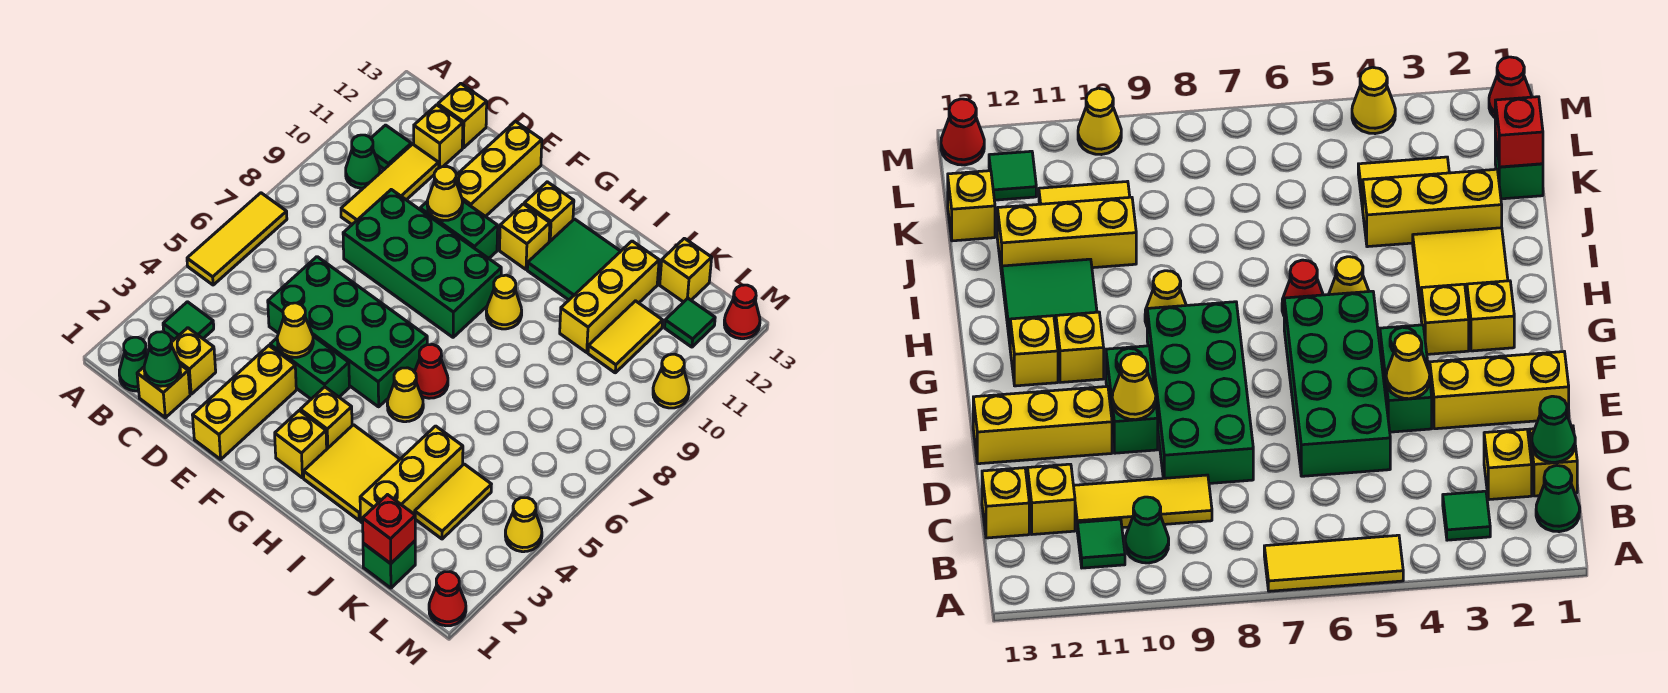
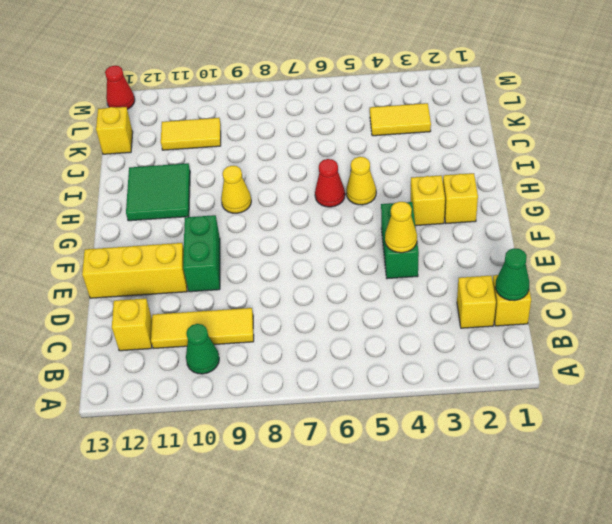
none -> yellow 1x3 tile [187,193,287,285]
none -> green 1x1 cone [119,337,148,391]
none -> green 1x1 tile [163,302,214,339]
none -> green 1x1 tile [371,125,411,169]

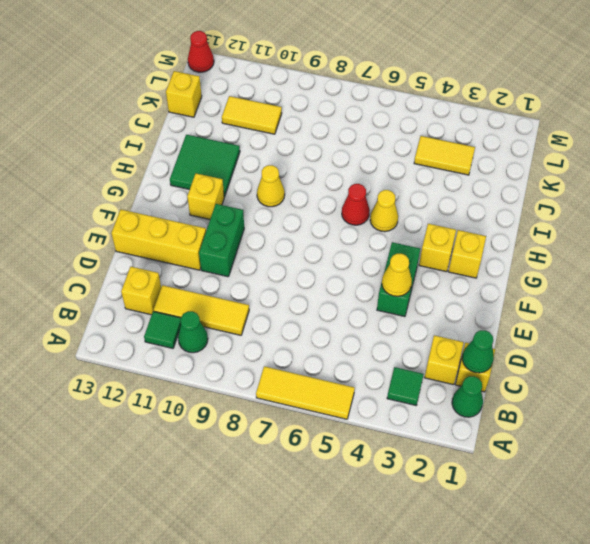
none -> yellow 1x1 brick [438,83,487,148]
none -> green 2x4 brick [268,257,427,407]
none -> green 2x4 brick [343,190,501,337]
none -> yellow 1x3 brick [193,346,296,459]

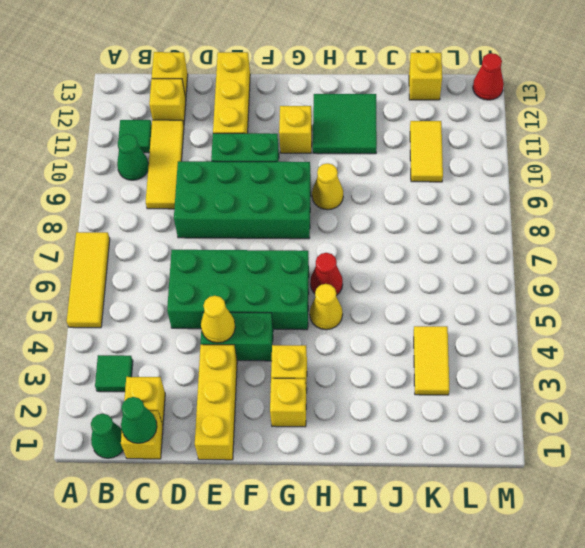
none -> yellow 1x1 brick [524,182,574,242]
none -> yellow 2x2 tile [304,425,400,520]
none -> yellow 1x3 brick [360,426,463,523]
none -> yellow 1x3 brick [560,241,659,352]

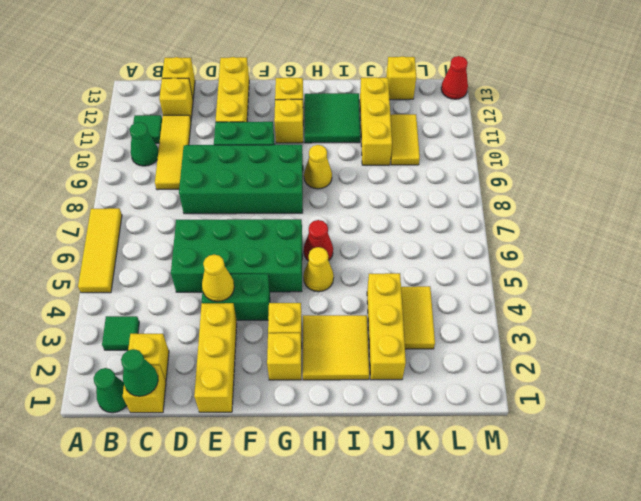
none -> green 1x1 brick [363,541,415,588]
none -> green 1x1 tile [665,298,715,347]
none -> red 1x1 cone [429,572,466,626]
none -> yellow 1x1 cone [505,498,542,552]

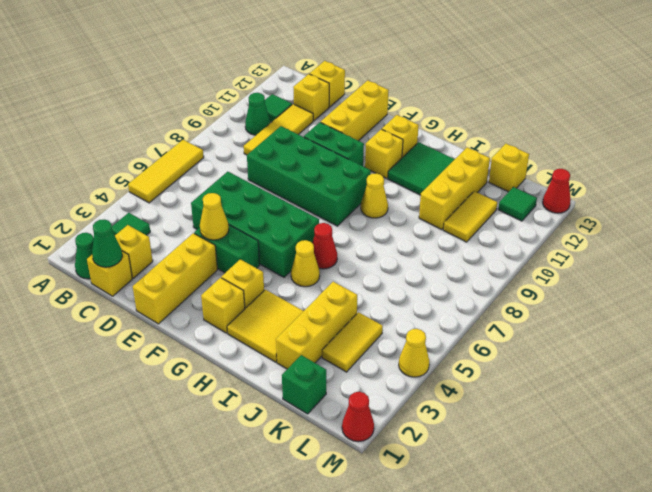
none -> yellow 1x1 cone [653,354,689,408]
none -> yellow 1x1 cone [427,167,462,220]
none -> red 1x1 brick [363,495,415,564]

